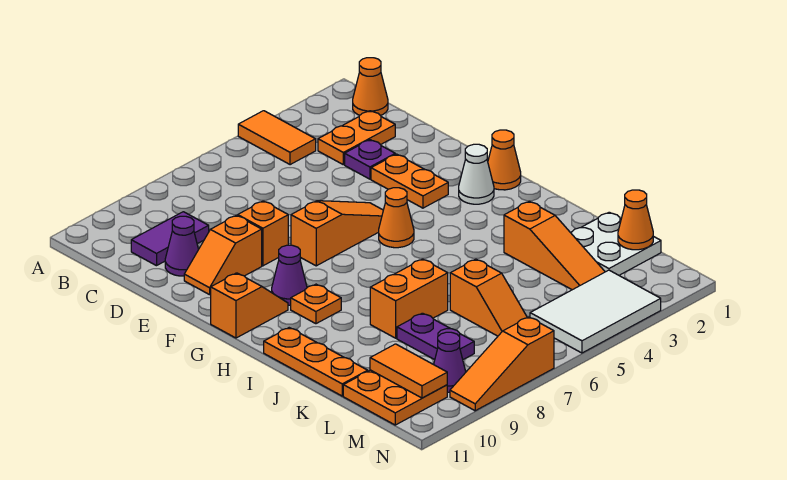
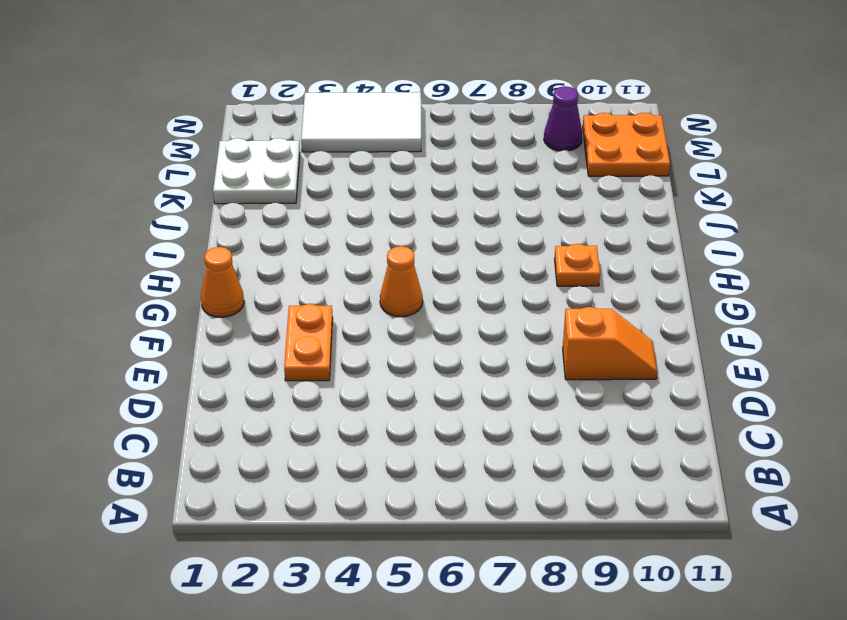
none -> orange 1x2 tile [238,111,316,165]
none -> orange 1x1 cone [353,58,388,116]
none -> orange 1x2 plate [318,111,395,165]

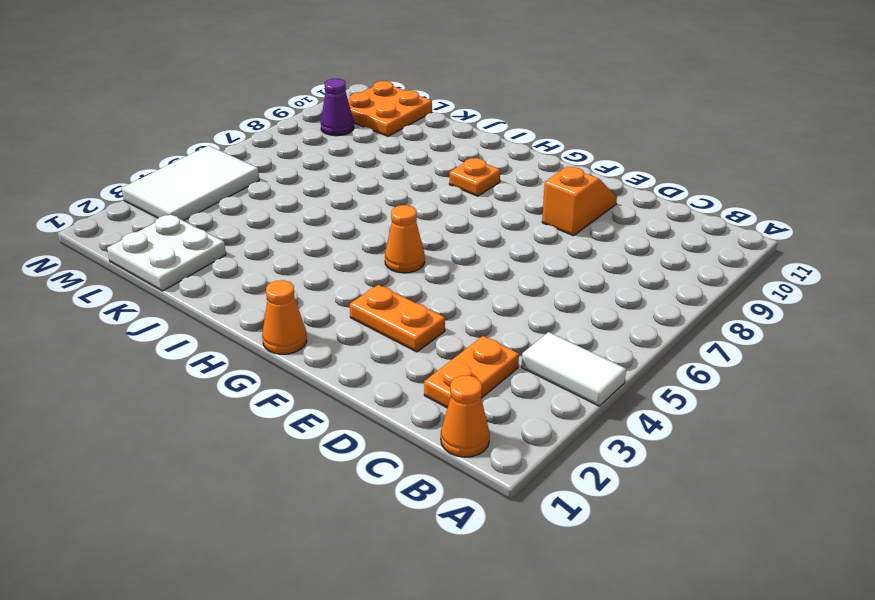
white 1x2 tile [522,332,626,406] -> orange 1x2 tile [238,111,316,165]
none -> purple 1x2 tile [131,212,209,266]
none -> purple 1x1 plate [345,140,395,179]
none -> purple 1x1 cone [165,216,199,276]

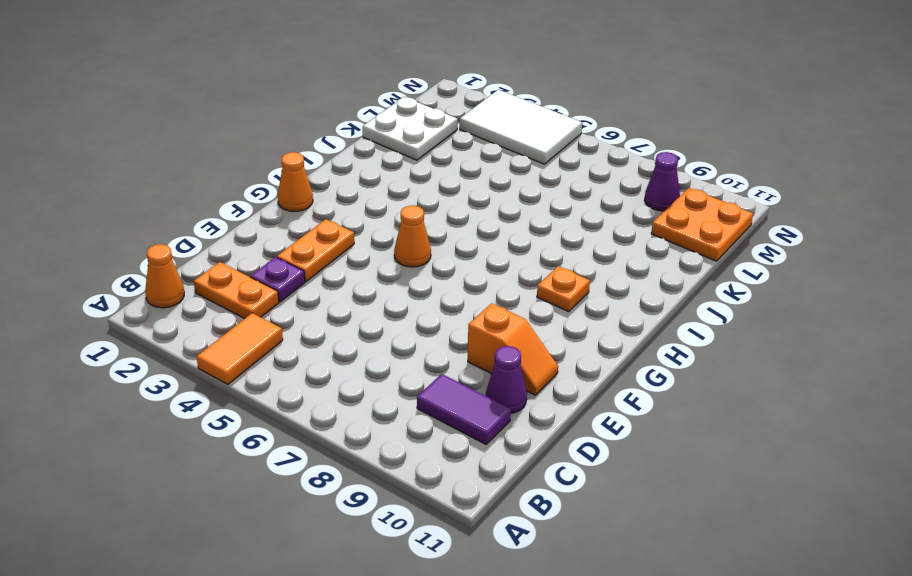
none -> orange 1x1 brick [238,201,288,266]
none -> orange 1x3 slope [291,201,383,266]
none -> white 1x1 cone [459,144,494,204]

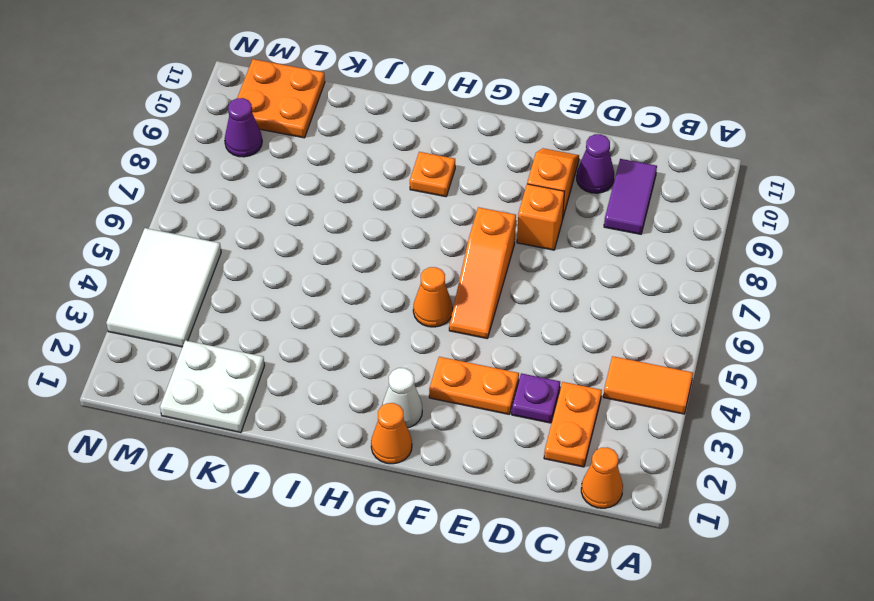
none -> purple 1x1 cone [272,245,307,305]
none -> orange 1x2 slope [211,273,288,338]
none -> orange 1x3 plate [264,328,368,396]

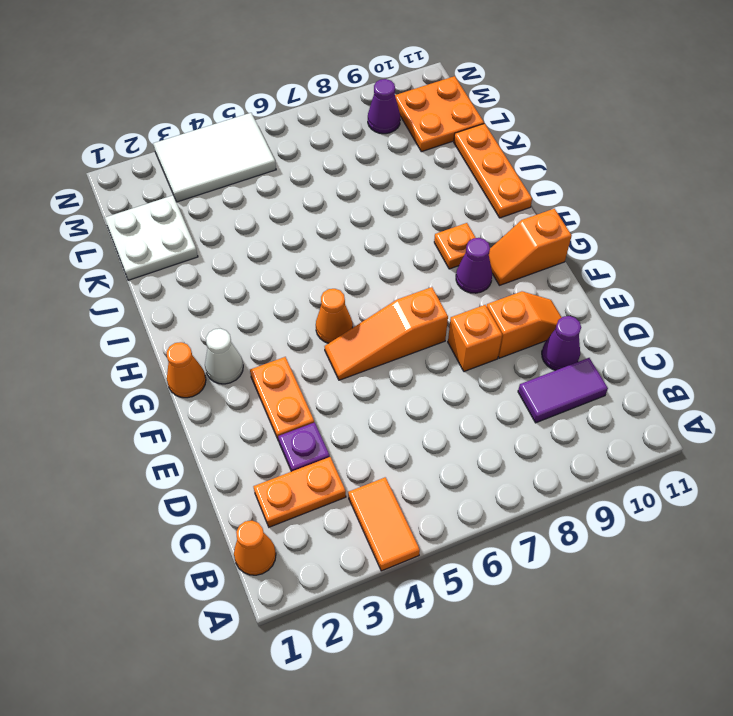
none -> orange 1x3 slope [504,201,605,290]
none -> orange 1x2 brick [370,259,448,338]
none -> orange 1x2 slope [450,259,527,336]

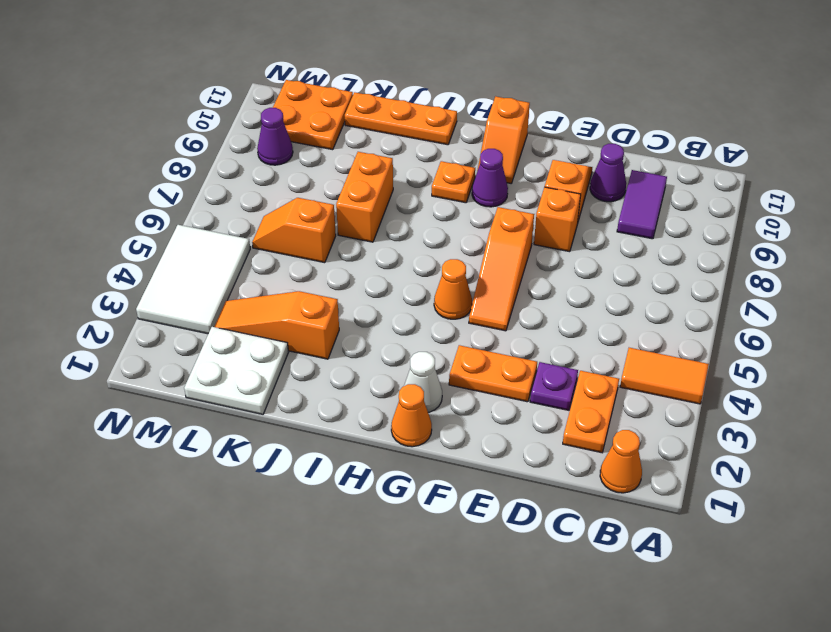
none -> purple 1x2 plate [397,313,474,360]
none -> orange 1x3 slope [450,317,554,411]
none -> orange 1x1 cone [618,190,653,250]

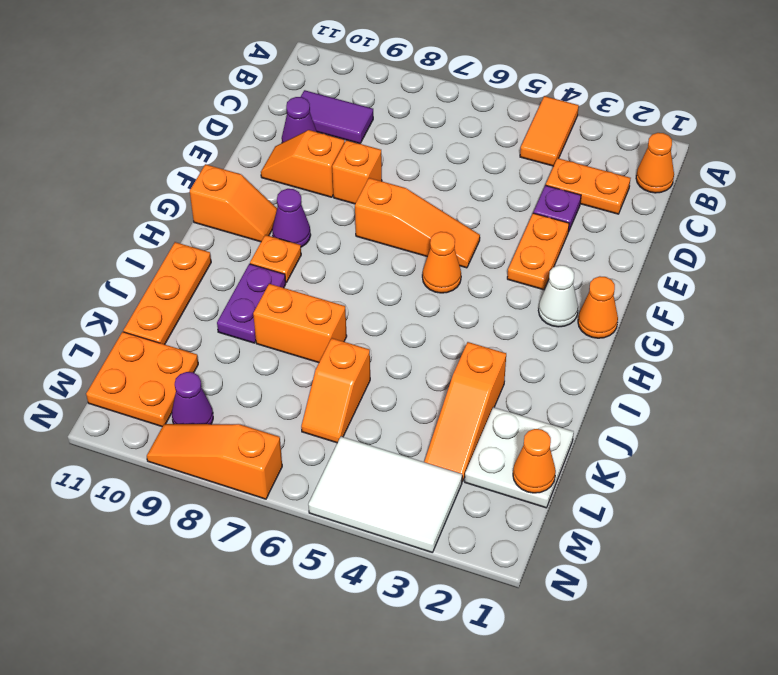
purple 1x2 plate [217,264,286,343] -> purple 1x2 plate moved to [397,313,474,360]
none -> orange 1x2 tile [370,344,447,398]

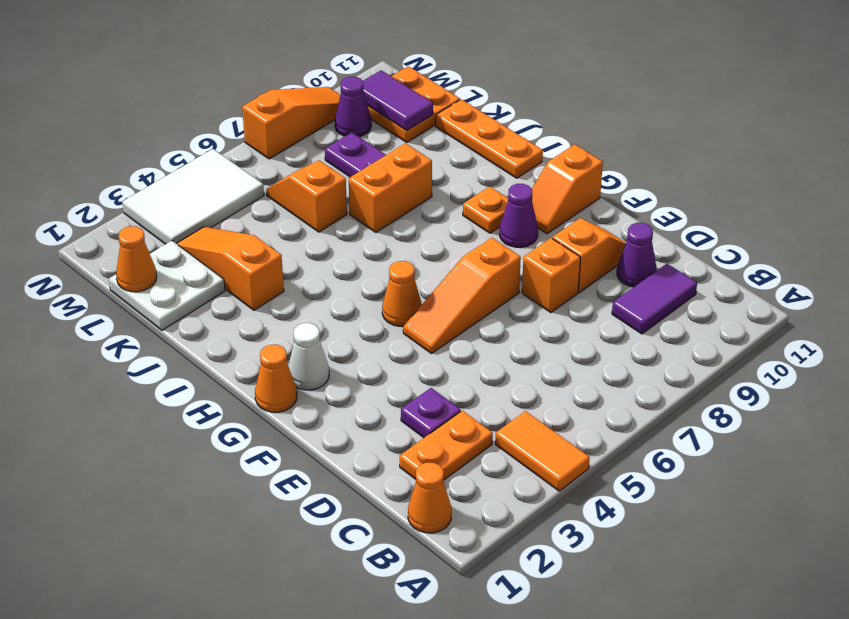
purple 1x2 tile [363,70,433,131] -> orange 1x2 tile [370,344,447,398]
none -> orange 1x2 plate [371,154,448,208]

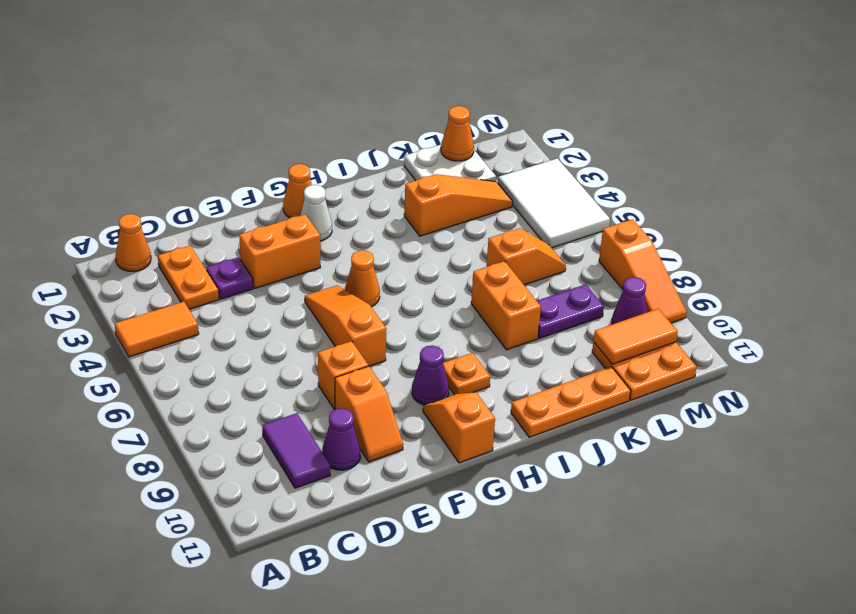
orange 1x2 brick [239,215,320,288] -> orange 1x2 plate [371,154,448,208]

